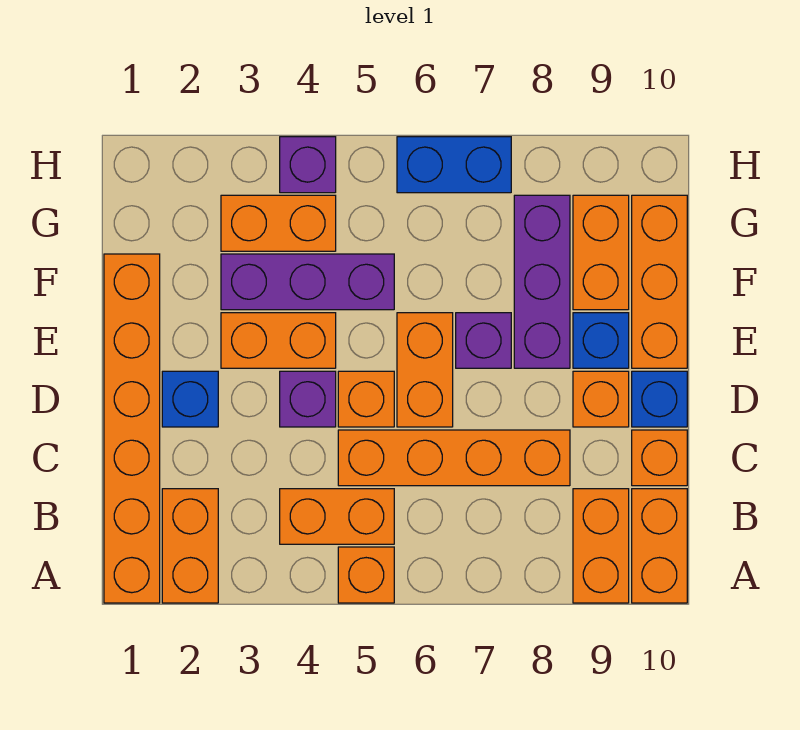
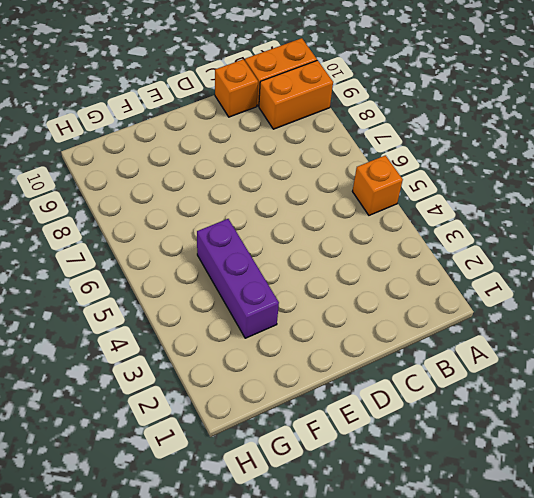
none -> orange 1x6 brick [104,254,160,603]
none -> orange 1x2 brick [162,489,218,603]
none -> orange 1x2 brick [280,489,394,544]

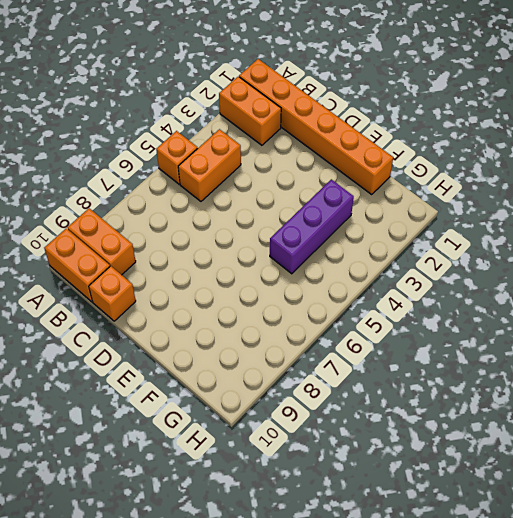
none -> orange 1x4 brick [338,430,570,486]
none -> blue 1x1 brick [162,371,218,427]
none -> purple 1x1 brick [280,371,336,427]

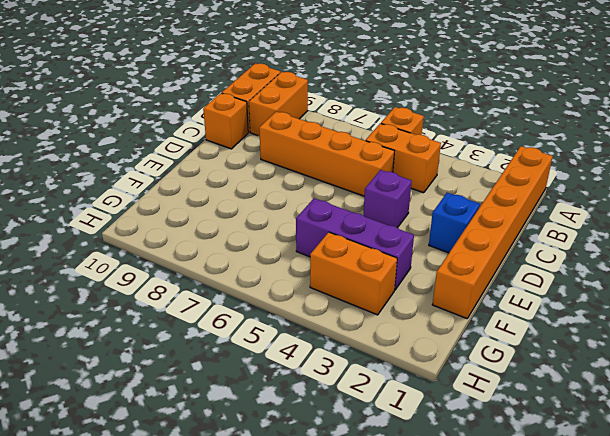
none -> orange 1x2 brick [162,489,218,603]
none -> orange 1x1 brick [338,371,394,427]
none -> orange 1x2 brick [397,313,453,427]

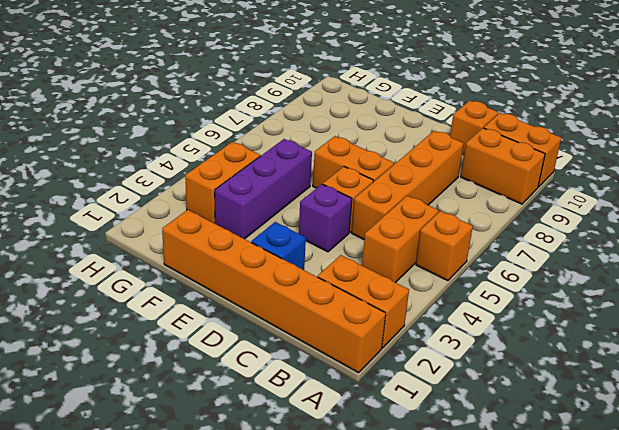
none -> orange 1x1 brick [573,371,629,427]
none -> blue 1x1 brick [632,371,687,427]
none -> orange 1x2 brick [221,313,336,368]

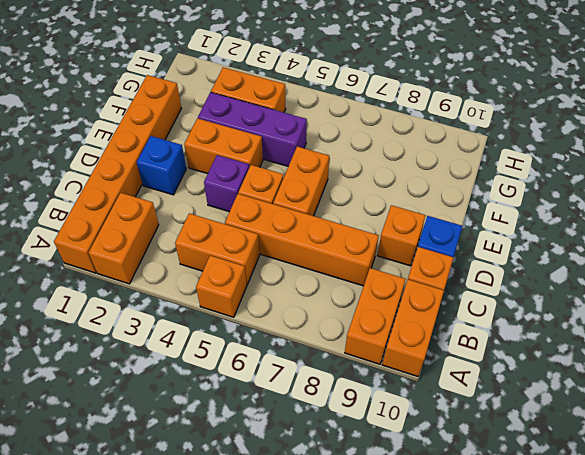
none -> purple 1x1 brick [456,313,511,368]
none -> purple 1x3 brick [514,195,570,368]
none -> blue 1x1 brick [573,313,629,368]

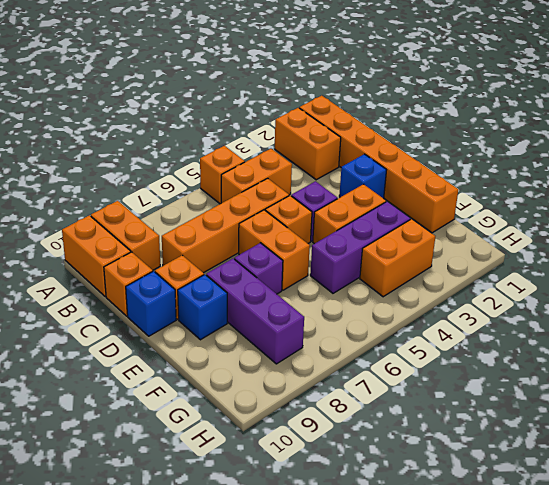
none -> orange 1x3 brick [632,195,687,368]
none -> orange 1x2 brick [573,195,629,310]
none -> purple 1x1 brick [280,137,336,193]

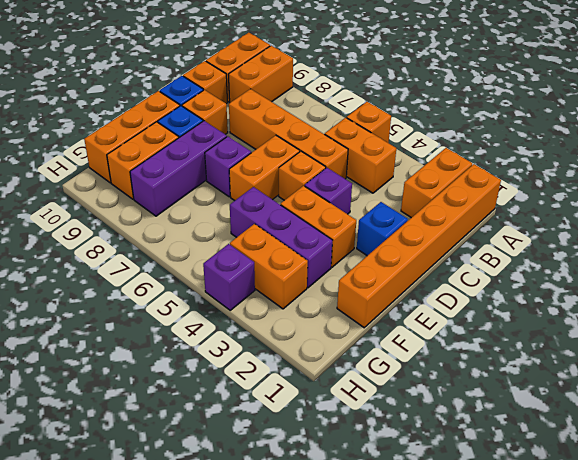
none -> blue 1x2 brick [397,137,511,193]

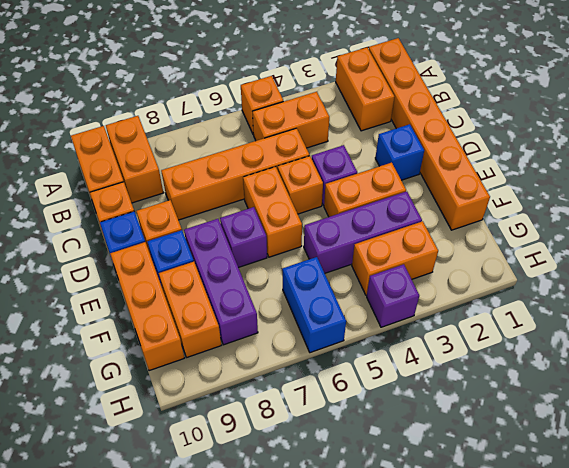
blue 1x2 brick [282,257,346,353] -> blue 1x2 brick turned to [397,137,511,193]

